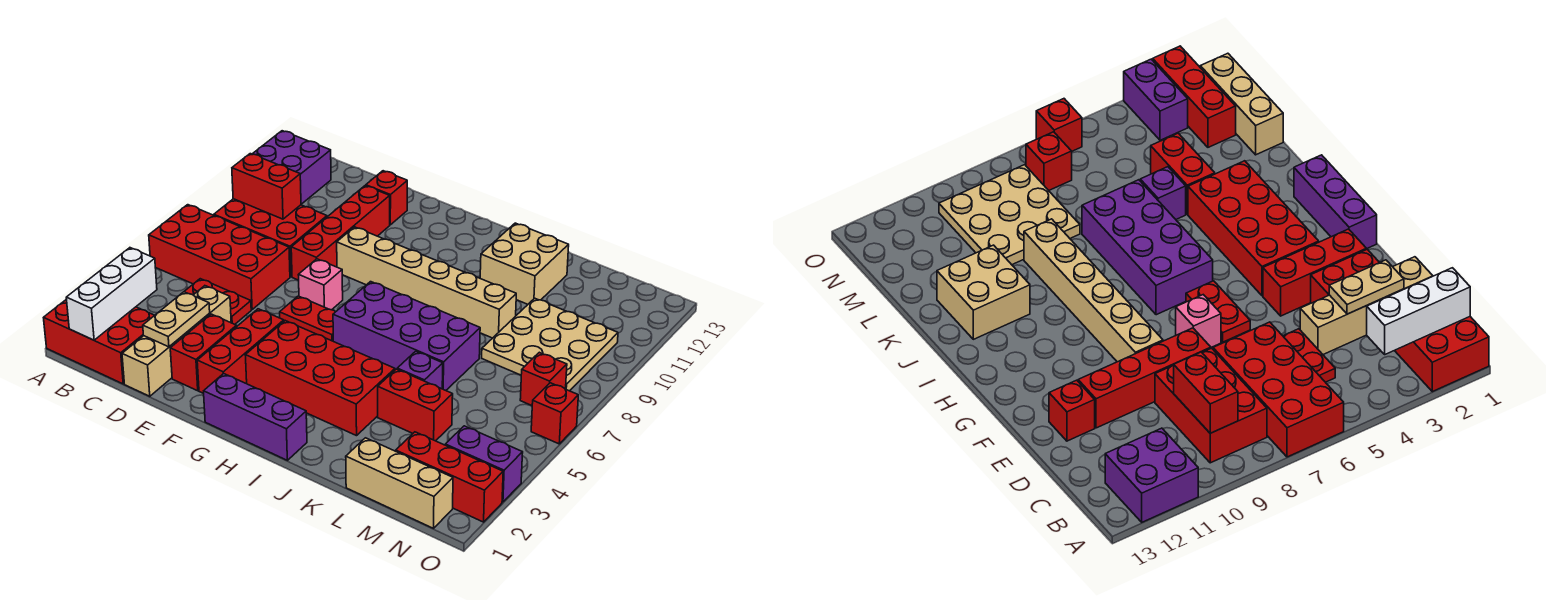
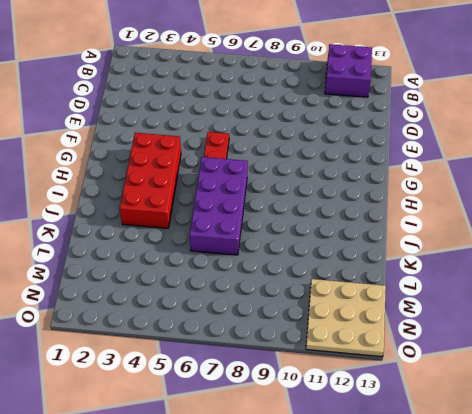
tan 3x3 plate [306,279,386,357] -> tan 3x3 plate moved to [482,298,618,391]
none -> red 2x3 brick [44,299,155,384]
none -> red 2x4 brick [149,205,290,309]
none -> red 2x3 brick [214,199,327,277]

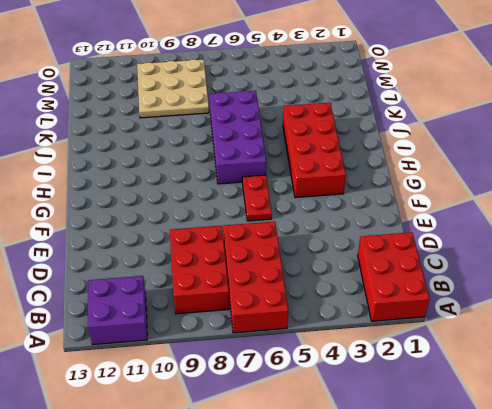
none -> red 1x2 plate [184,279,251,324]
none -> tan 1x4 brick [122,286,231,396]
none -> red 1x2 brick [170,314,237,391]

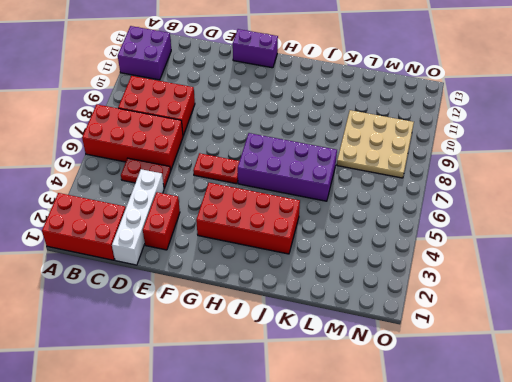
white 1x4 brick [112,169,164,265] -> tan 1x4 brick [122,286,231,396]
purple 1x2 brick [233,29,278,68] -> purple 1x2 brick moved to [445,426,523,502]
none -> red 1x4 brick [291,186,390,280]
none -> red 1x1 brick [366,171,407,225]
none -> red 1x3 brick [197,309,284,394]

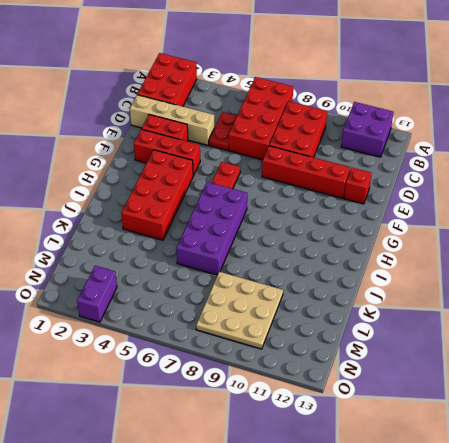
none -> pink 1x1 brick [298,259,343,310]
none -> tan 1x6 brick [337,227,516,338]
none -> purple 1x3 brick [204,374,307,460]

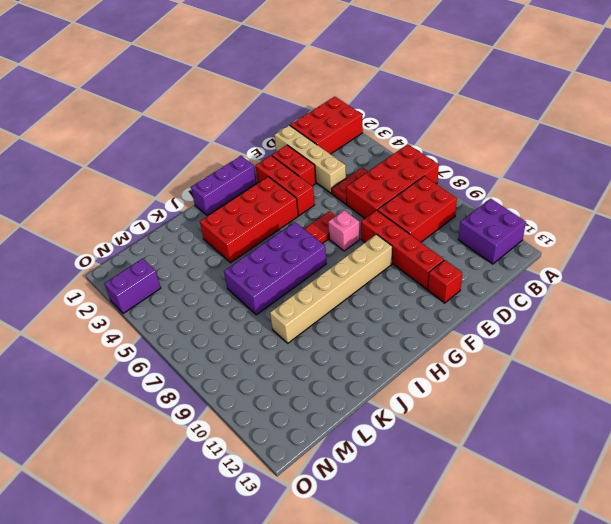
none -> tan 2x2 brick [480,223,569,304]
none -> red 1x2 brick [378,369,453,441]
none -> purple 1x1 brick [397,351,443,389]

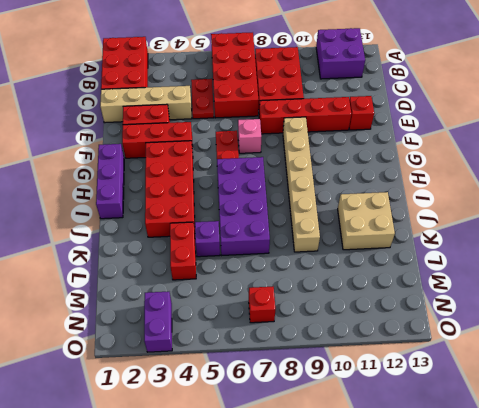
none -> tan 1x3 brick [346,438,453,528]
none -> tan 3x3 plate [482,298,618,391]
none -> red 1x3 brick [396,432,503,522]

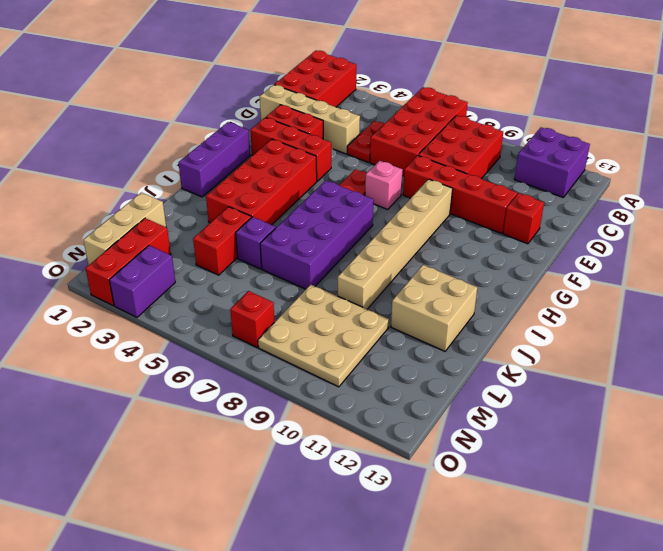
none -> red 1x1 brick [531,383,578,444]
none -> white 1x3 brick [66,248,157,340]
none -> red 1x2 brick [232,154,301,219]

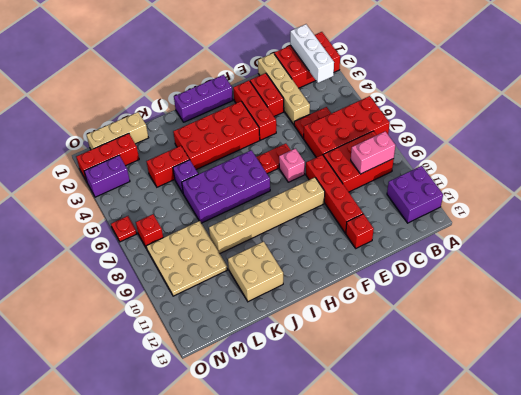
pink 1x2 brick [351,131,396,174] -> red 1x2 brick [232,154,301,219]
red 1x1 plate [111,216,137,242] -> red 1x1 brick [531,383,578,444]
none -> tan 1x2 plate [143,292,210,347]

